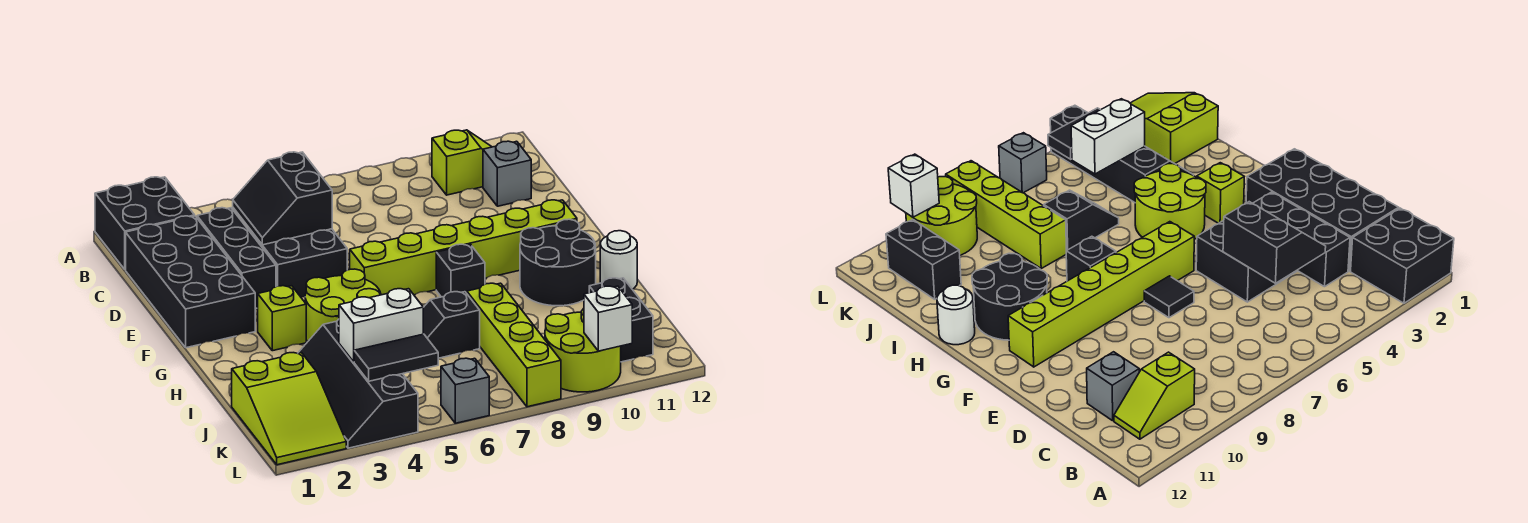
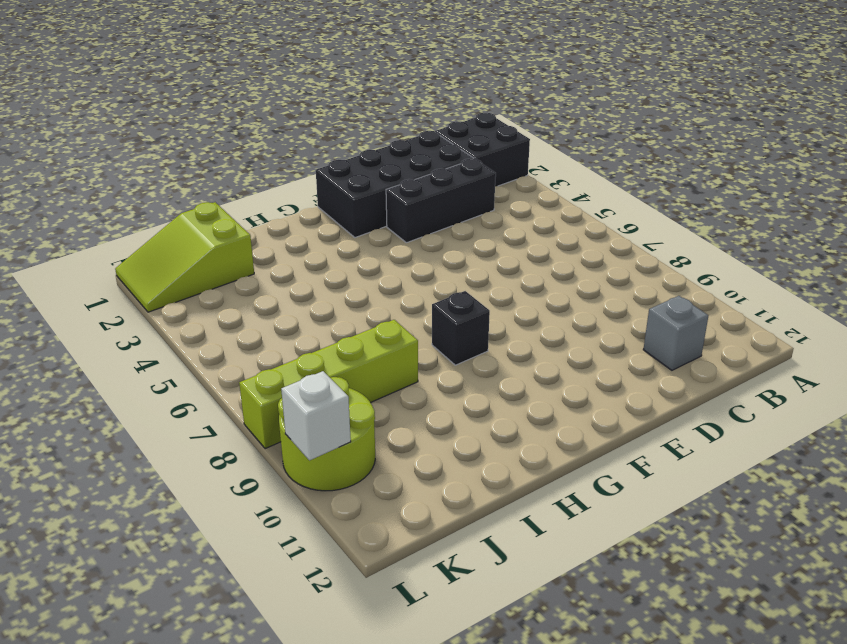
none -> lime 1x2 slope [432,130,492,195]
none -> black 2x2 brick [248,227,347,297]
none -> black 1x1 tile [1144,276,1194,318]

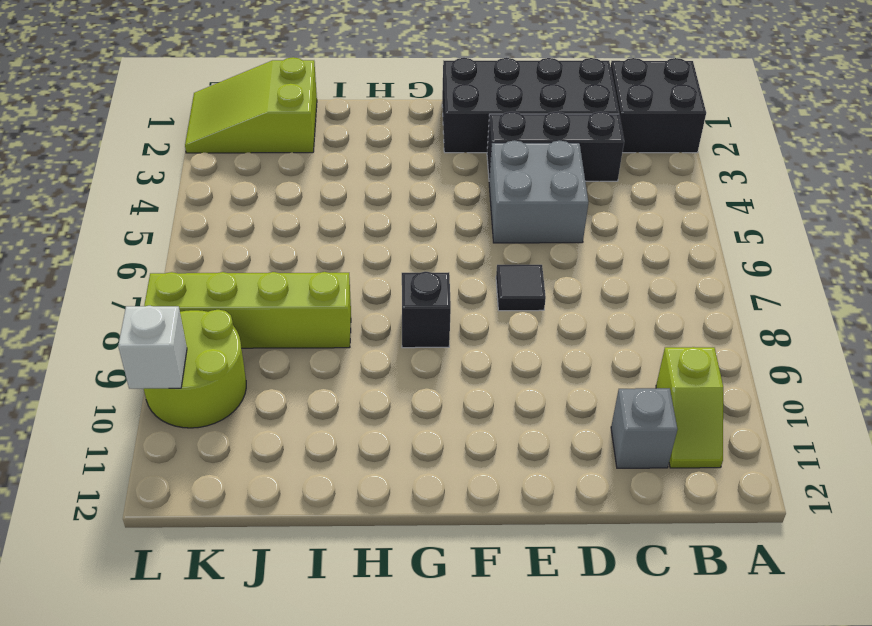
grey 2x2 brick [489,140,588,243] -> black 2x2 brick [248,227,347,297]
none -> lime 1x6 brick [350,200,577,295]
none -> lime 1x1 brick [258,286,306,351]
none -> lime 2x2 round brick [305,269,381,342]

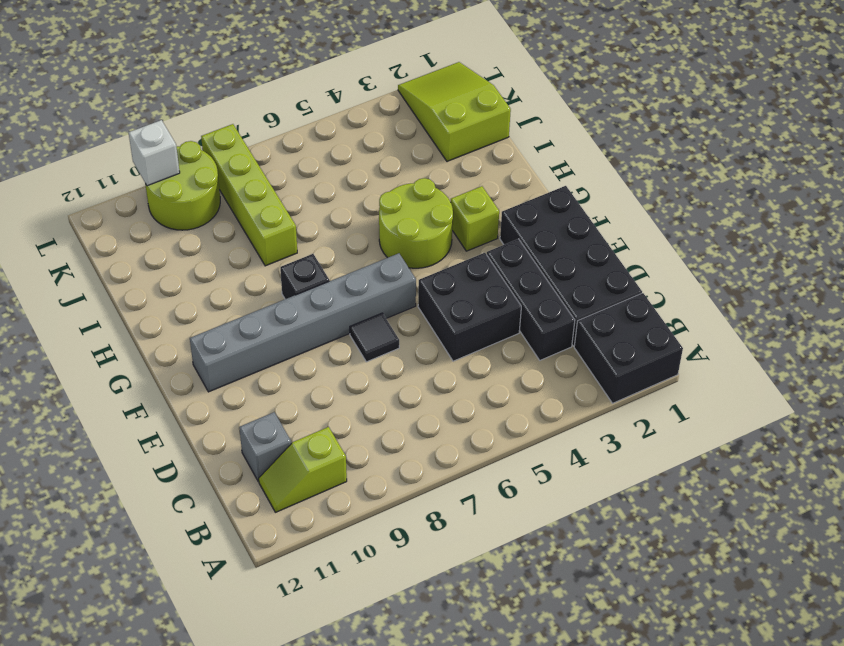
grey 1x6 brick [190,253,416,392] -> lime 1x6 brick [350,200,577,295]
none -> black 2x2 round brick [520,219,596,306]
none -> white 1x1 round brick [600,231,637,289]
none -> black 2x4 slope [298,319,418,448]

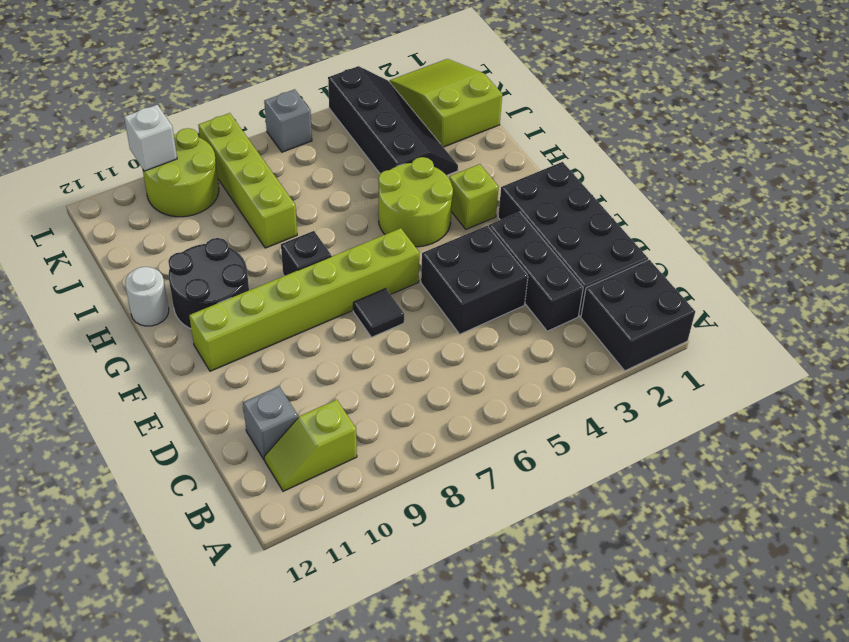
none -> black 1x2 slope [423,292,480,358]
none -> black 1x2 brick [589,278,653,362]
none -> black 2x2 slope [233,152,332,245]

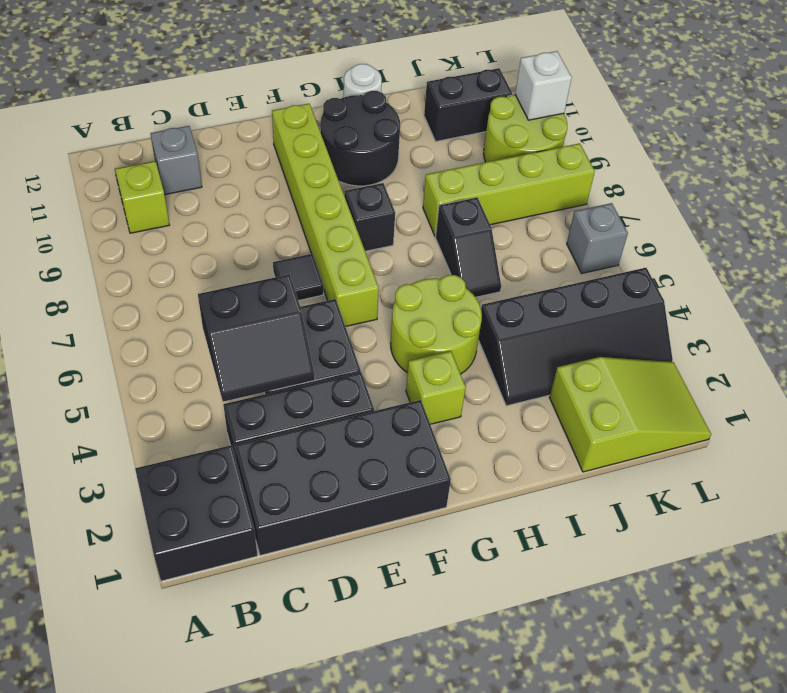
none -> white 1x2 brick [339,289,423,362]
none -> black 1x2 tile [354,334,438,381]

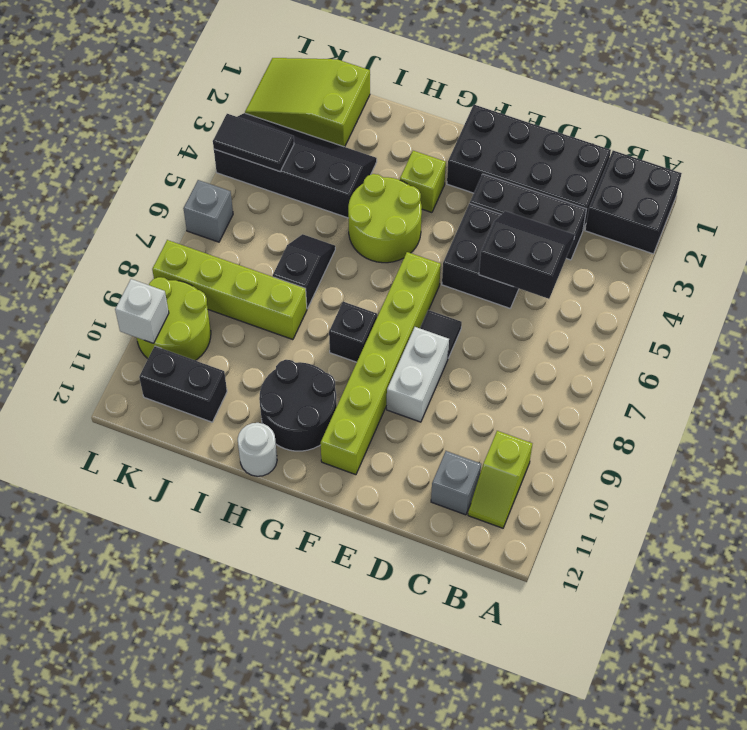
white 1x2 brick [387,327,449,422] -> white 1x2 brick moved to [339,289,423,362]
black 1x2 tile [213,114,294,172] -> black 1x2 tile turned to [354,334,438,381]

